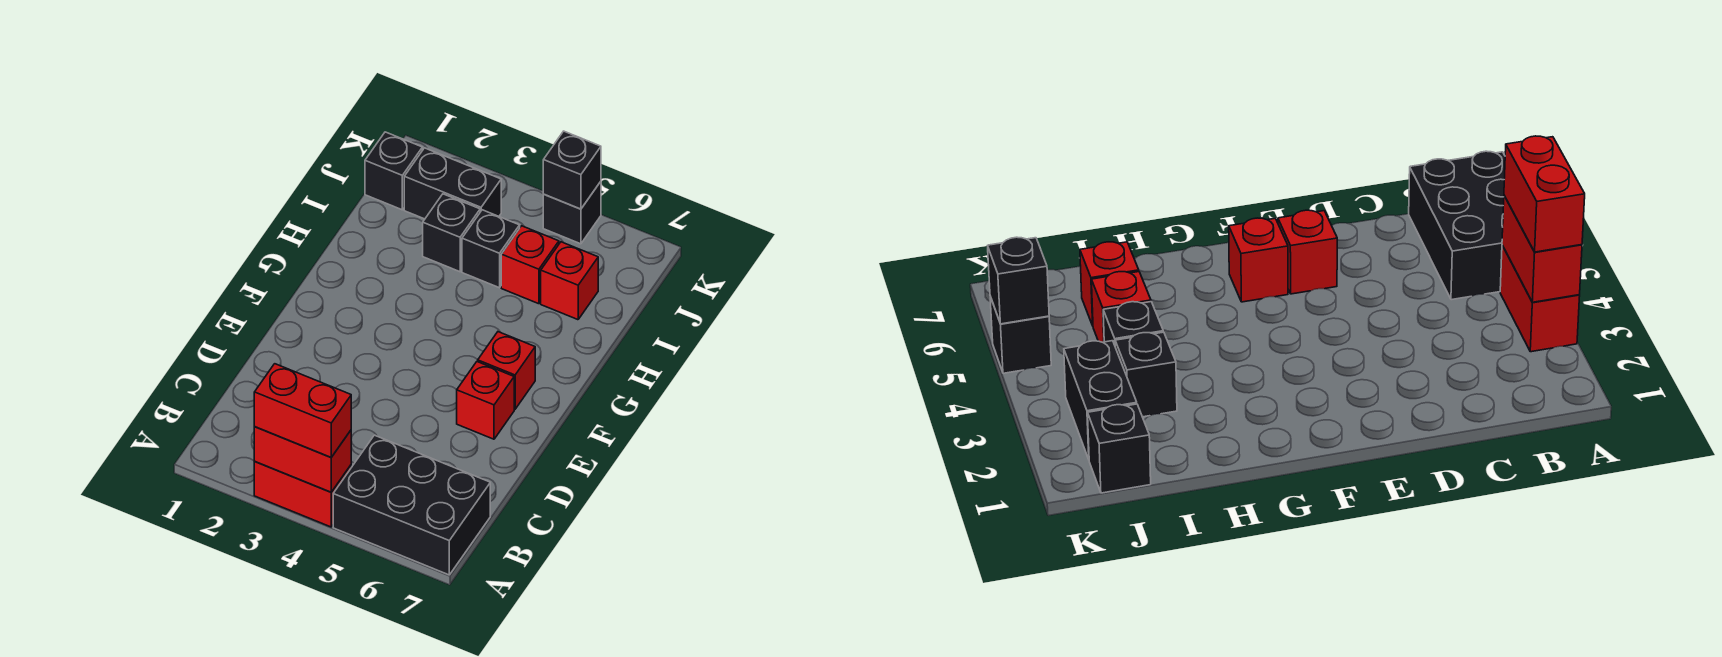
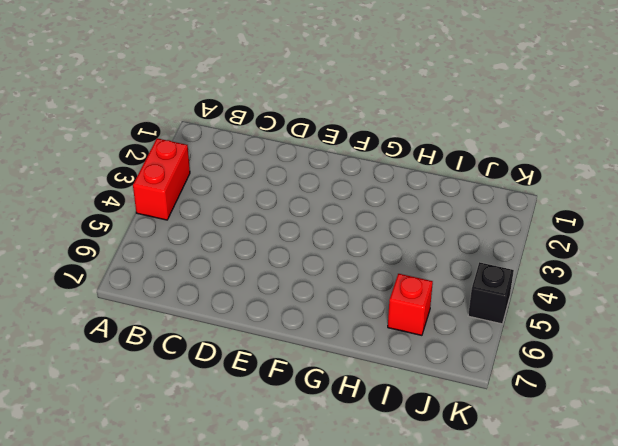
none -> black 2x3 brick [333,435,490,575]
none -> red 1x1 brick [457,362,514,439]
none -> red 1x1 brick [478,332,535,409]

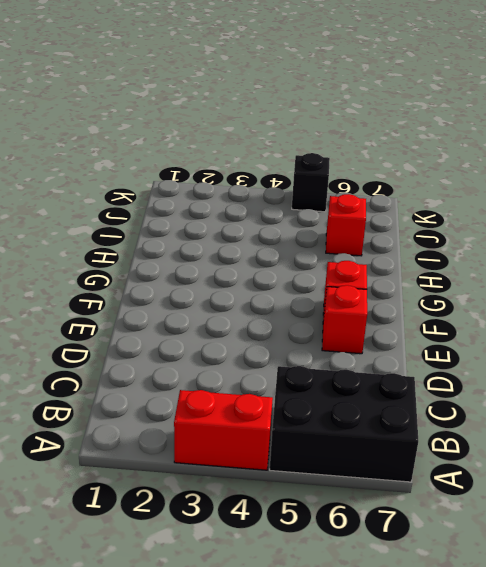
none -> black 1x1 brick [423,194,480,272]
none -> black 1x1 brick [462,210,520,288]
none -> red 1x1 brick [501,226,559,304]

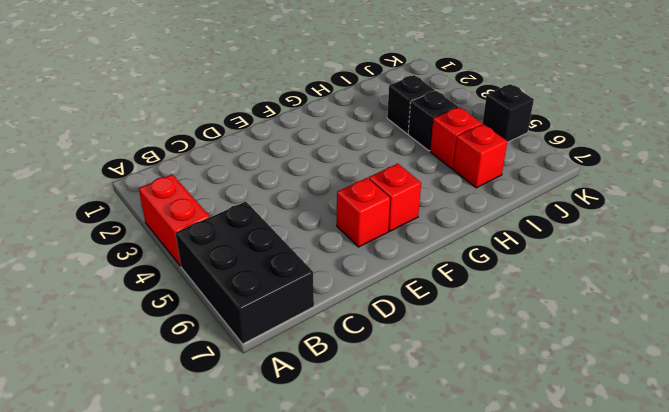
none -> black 1x1 brick [365,132,422,210]
none -> black 1x2 brick [404,148,501,219]
none -> red 1x2 brick [254,427,351,492]

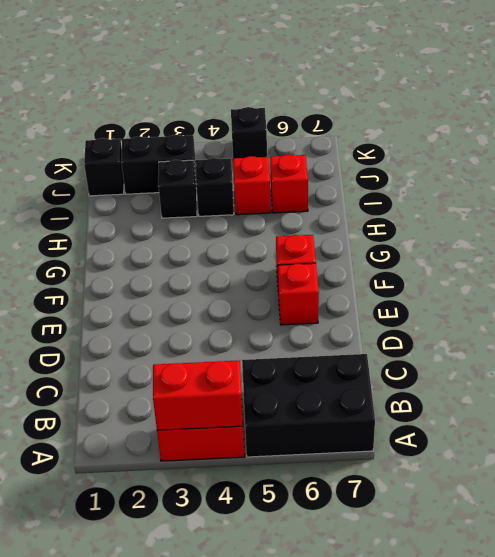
none -> black 1x1 brick [543,131,601,209]
none -> red 1x2 brick [254,364,351,457]

